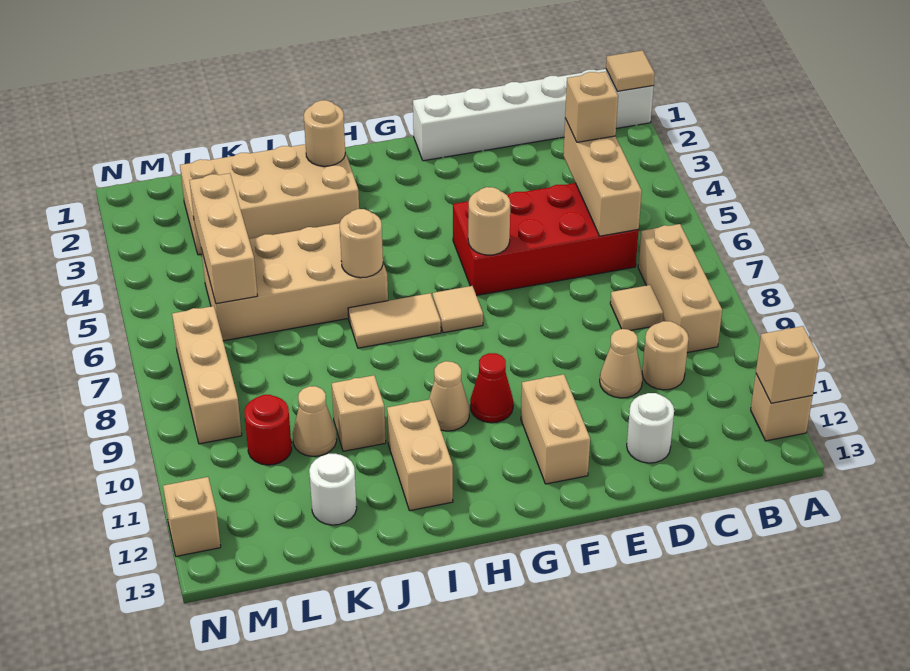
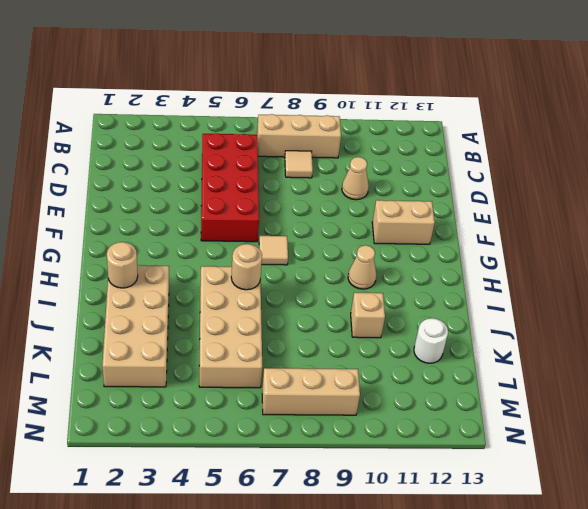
none -> white 1x6 brick [413,69,654,161]
none -> tan 1x1 brick [751,374,813,441]
none -> tan 1x1 round brick [642,321,689,390]
none -> white 1x1 round brick [627,393,674,463]

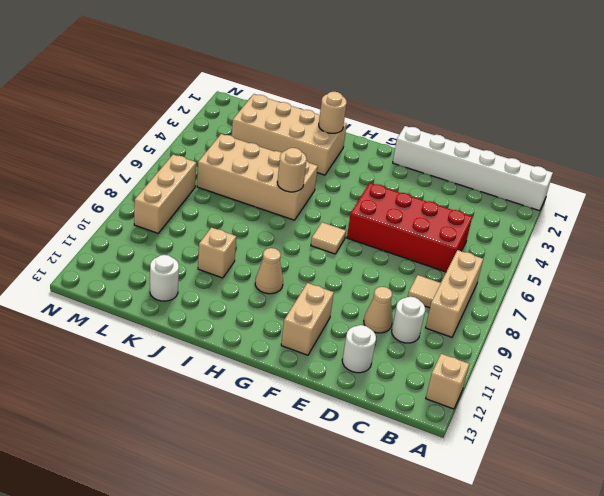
white 1x1 round brick [392,297,425,343] -> tan 1x1 round brick [642,321,689,390]
none -> red 1x1 cone [470,353,513,423]
none -> tan 1x2 tile [348,293,441,348]
none -> tan 1x2 brick [387,399,453,511]
none -> tan 1x1 cone [293,386,337,456]

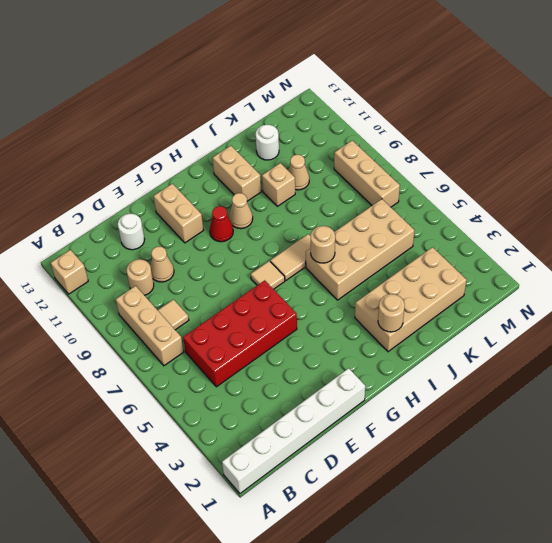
none -> red 1x1 round brick [244,395,292,465]
none -> tan 1x1 brick [163,477,221,556]
none -> tan 1x1 tile [606,50,655,91]
none -> tan 1x1 brick [756,326,819,403]

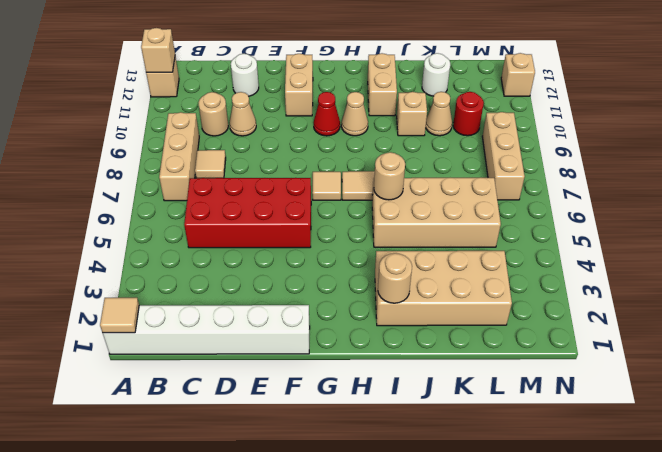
none -> tan 1x3 brick [563,118,642,236]
none -> tan 1x1 round brick [468,187,510,255]
none -> tan 1x3 brick [189,173,257,304]
none -> tan 1x1 brick [565,72,618,142]

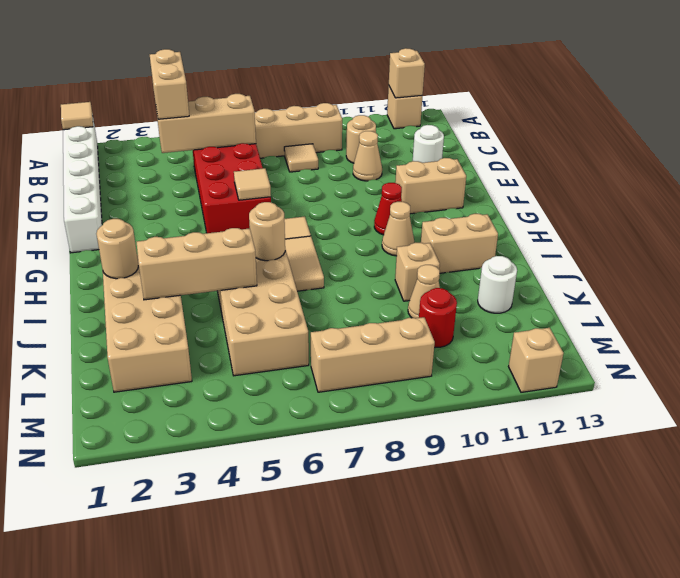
tan 1x2 brick [150,49,189,119] -> tan 1x1 brick [565,72,618,142]
tan 1x1 tile [234,168,271,200] -> tan 1x1 round brick [468,187,510,255]
tan 1x3 brick [137,228,257,300] -> tan 1x3 brick moved to [189,173,257,304]

